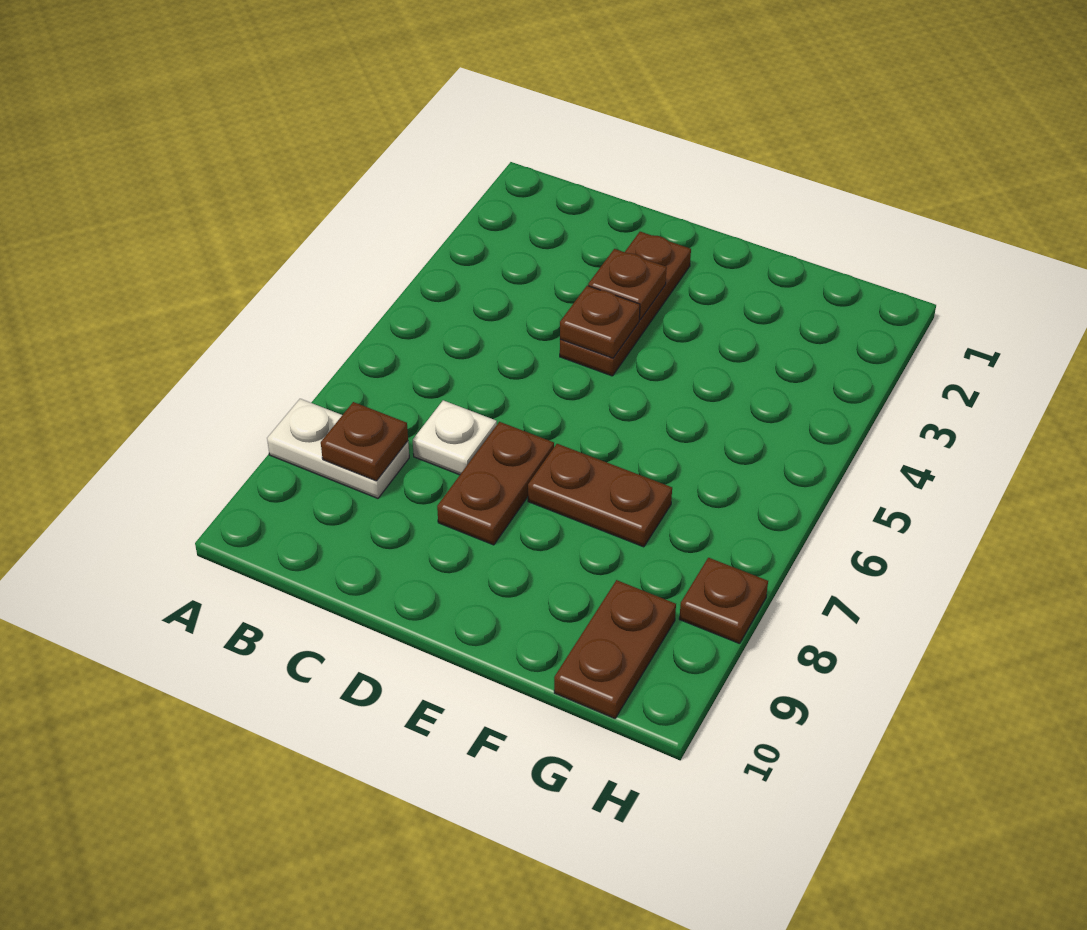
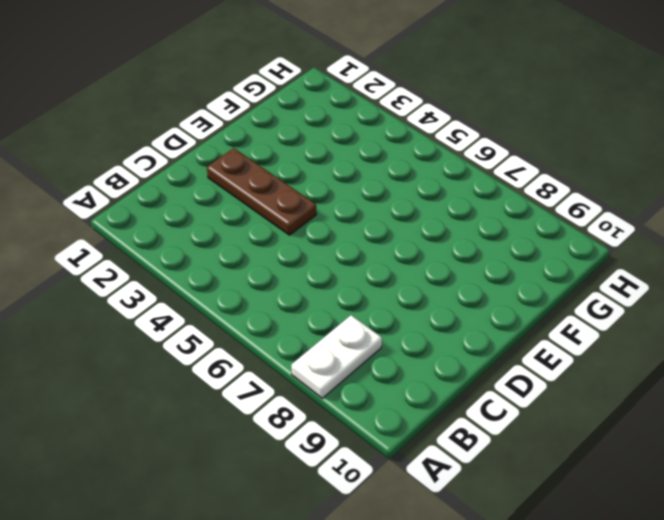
none -> white 1x1 plate [413,400,497,475]
none -> brown 1x2 plate [437,422,554,545]

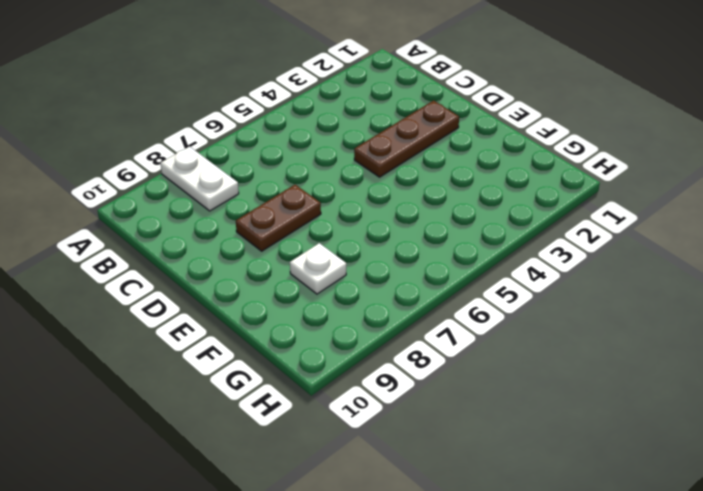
white 1x1 plate [290,243,346,294] -> white 1x1 plate moved to [413,400,497,475]
none -> brown 1x2 plate [528,444,672,547]
none -> brown 1x2 plate [554,580,676,718]

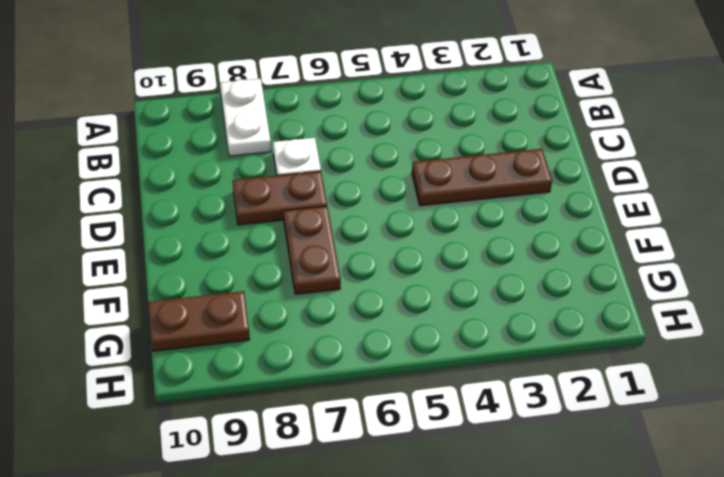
none -> brown 1x1 plate [679,558,768,644]
none -> brown 1x1 plate [321,402,408,481]

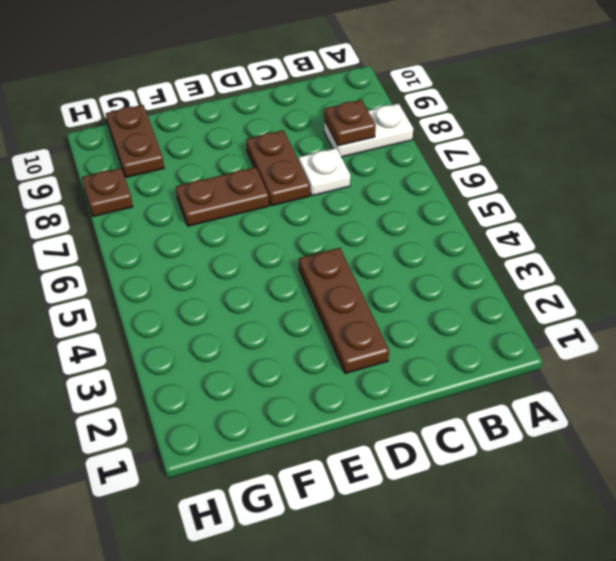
none -> brown 1x1 plate [588,249,667,320]
none -> brown 1x1 plate [560,286,640,358]

